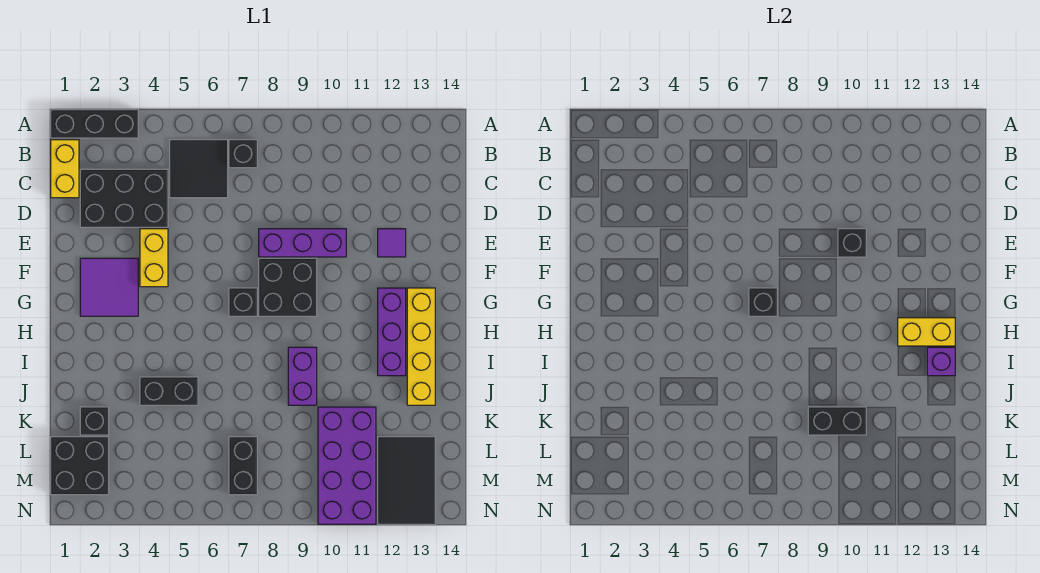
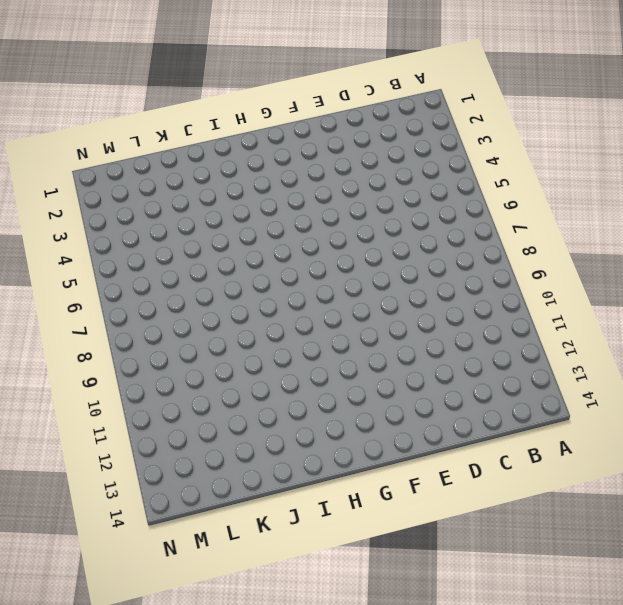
none -> black 1x3 brick [51,110,138,138]
none -> yellow 1x2 brick [51,140,79,198]
none -> black 2x2 tile [170,140,228,198]

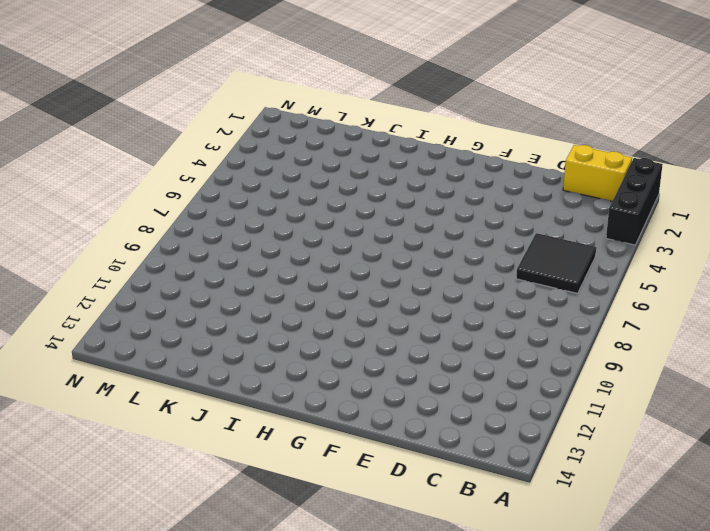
none -> black 1x1 brick [229,140,257,168]
none -> black 2x3 brick [80,169,168,227]
none -> yellow 1x2 brick [140,229,168,287]

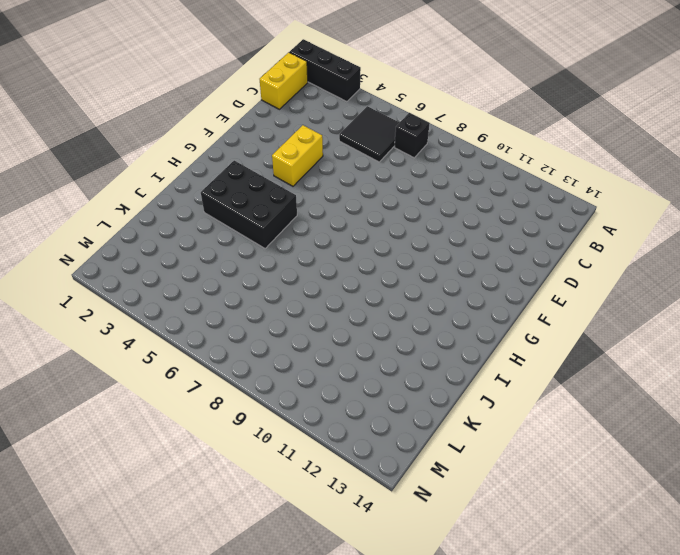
black 2x3 brick [201,161,297,248] -> black 2x3 brick moved to [80,169,168,227]
none -> purple 1x3 brick [259,229,346,257]
none -> purple 1x1 tile [378,229,406,257]
none -> purple 2x2 tile [80,258,138,316]

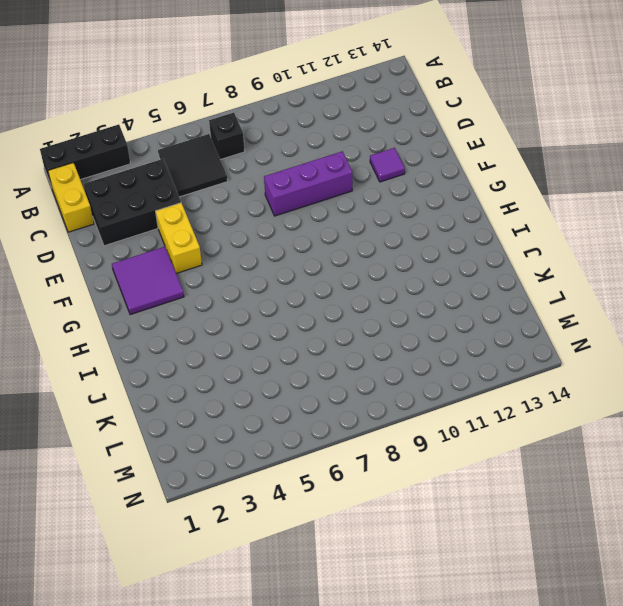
none -> black 2x2 brick [259,258,317,316]
none -> black 1x1 brick [229,288,257,316]
none -> purple 1x3 brick [378,288,406,376]

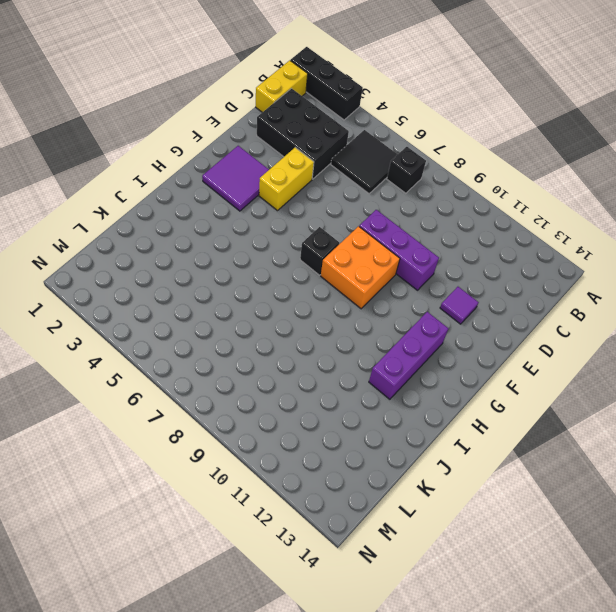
orange 2x2 brick [321,226,400,309] -> black 2x2 brick [259,258,317,316]
none -> yellow 1x4 brick [407,288,435,405]
none -> purple 1x2 brick [288,347,317,405]
none -> black 1x2 brick [140,377,198,405]

